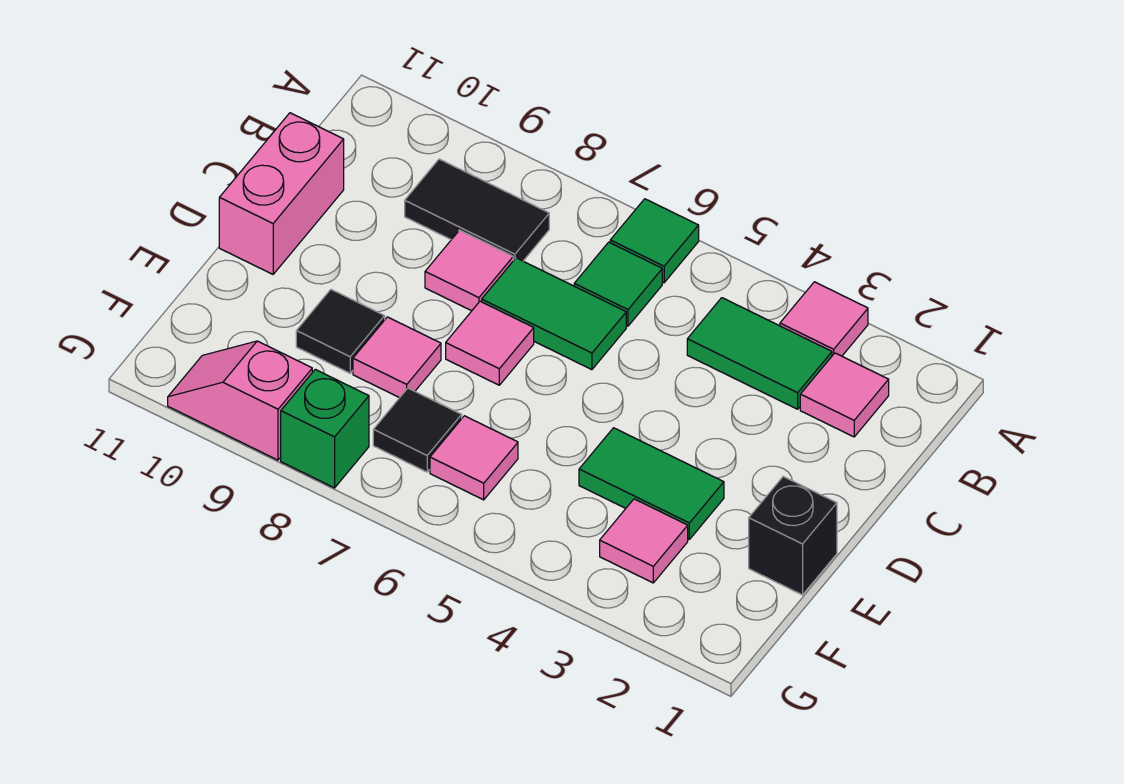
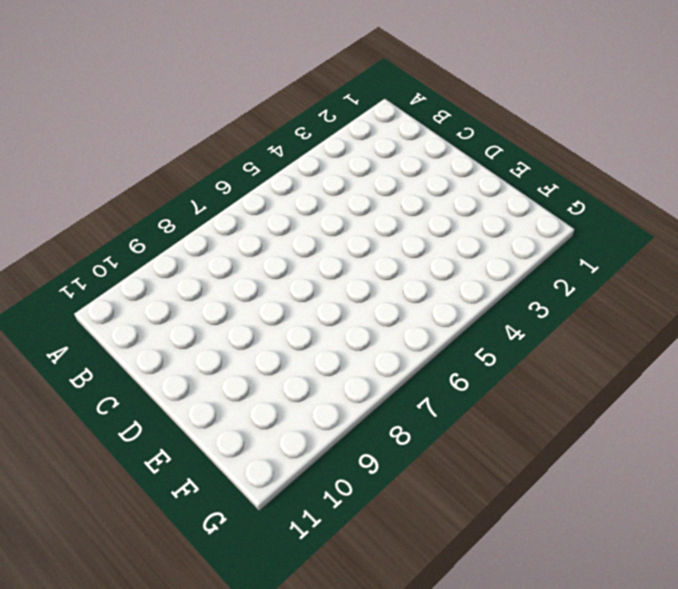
none -> pink 1x1 tile [780,282,868,356]
none -> green 1x1 tile [610,199,699,283]
none -> pink 1x1 tile [800,353,889,437]

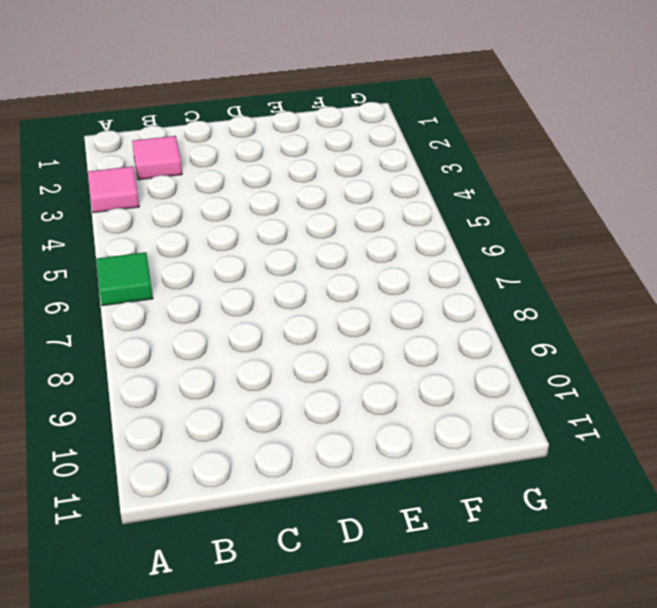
none -> green 1x2 tile [687,298,832,409]
none -> green 1x1 tile [574,242,662,326]
none -> black 1x2 tile [405,159,549,261]

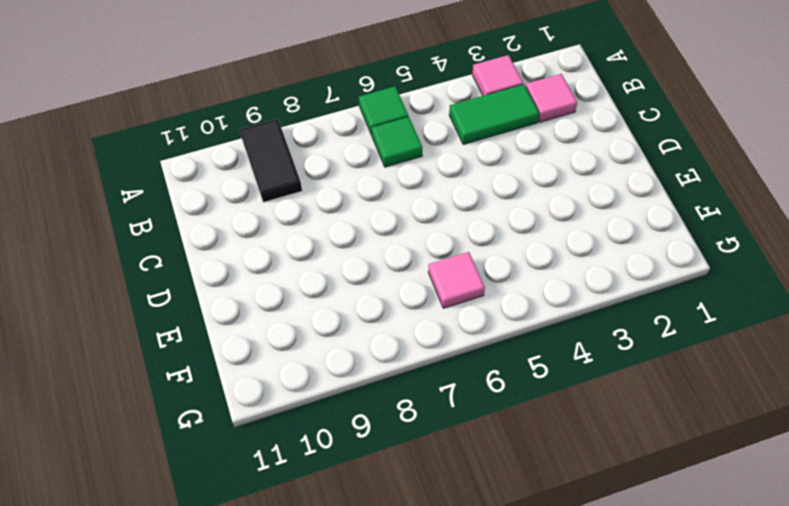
black 1x2 tile [240,119,302,202] -> black 1x2 tile turned to [405,159,549,261]
none -> green 1x2 tile [482,258,626,370]
none -> pink 1x1 tile [425,230,513,311]
none -> pink 1x2 brick [219,113,344,274]

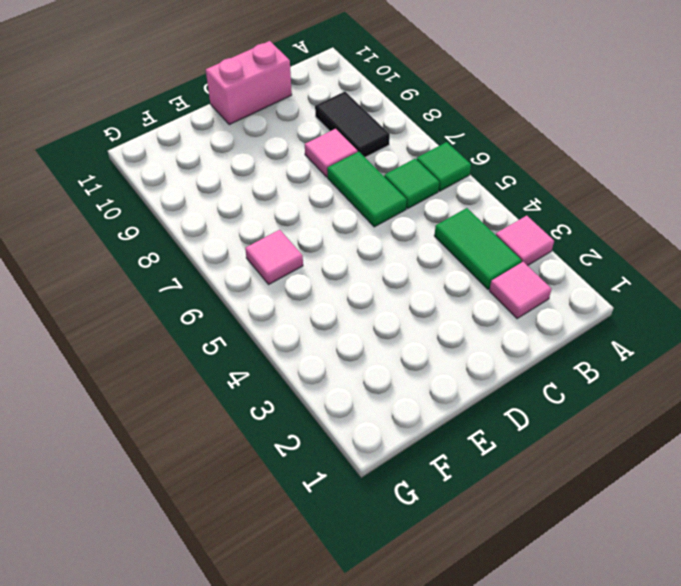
none -> pink 1x1 tile [446,301,534,385]
none -> black 1x1 brick [749,477,837,595]
none -> green 1x2 tile [579,428,724,539]

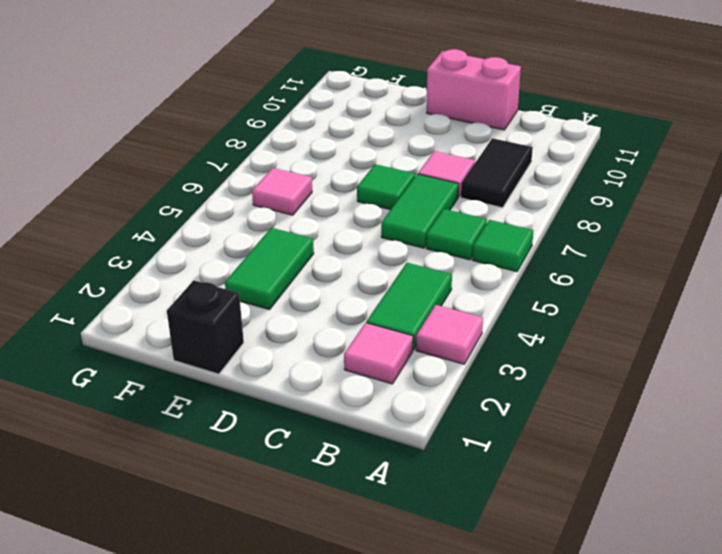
green 1x1 tile [357,164,415,210] -> pink 1x1 tile [446,301,534,385]
none -> pink 1x1 tile [353,317,441,398]
none -> black 1x1 tile [296,290,385,373]
none -> pink 1x1 tile [600,499,688,583]

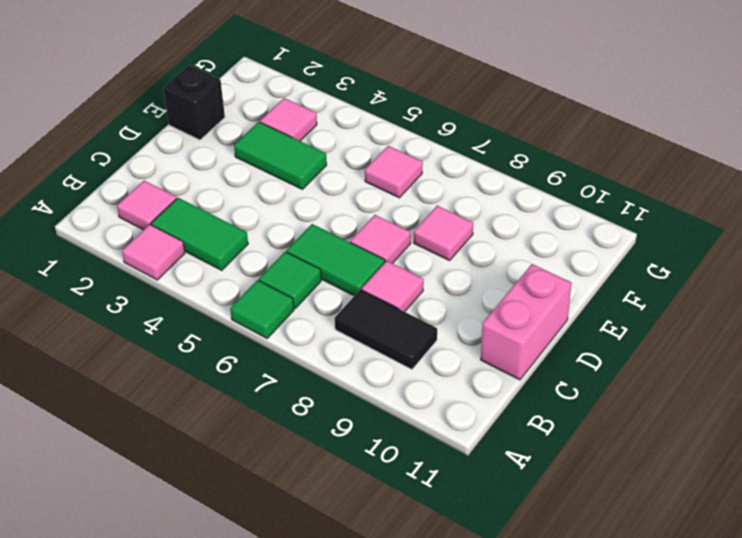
none -> black 1x1 tile [296,290,385,373]
none -> black 1x1 tile [373,388,462,472]
none -> green 1x1 brick [281,369,369,488]

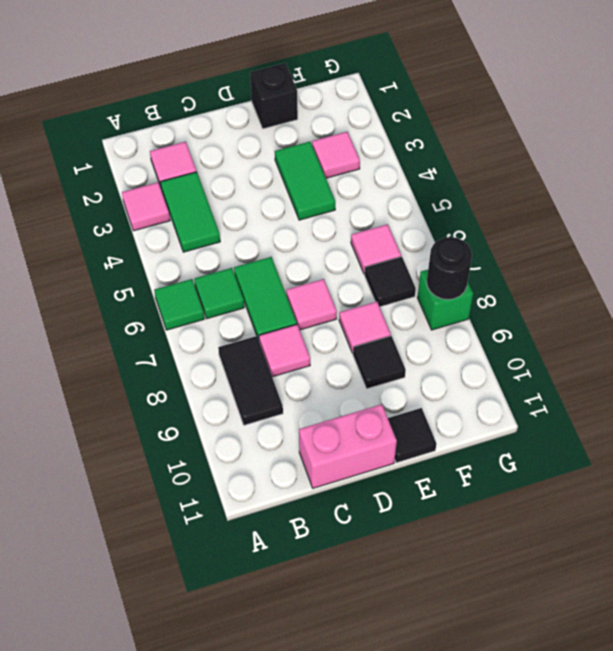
black 1x1 tile [388,408,436,463] -> none
black 1x1 round brick [427,237,472,300] -> none
none -> pink 1x2 slope [168,341,312,460]

